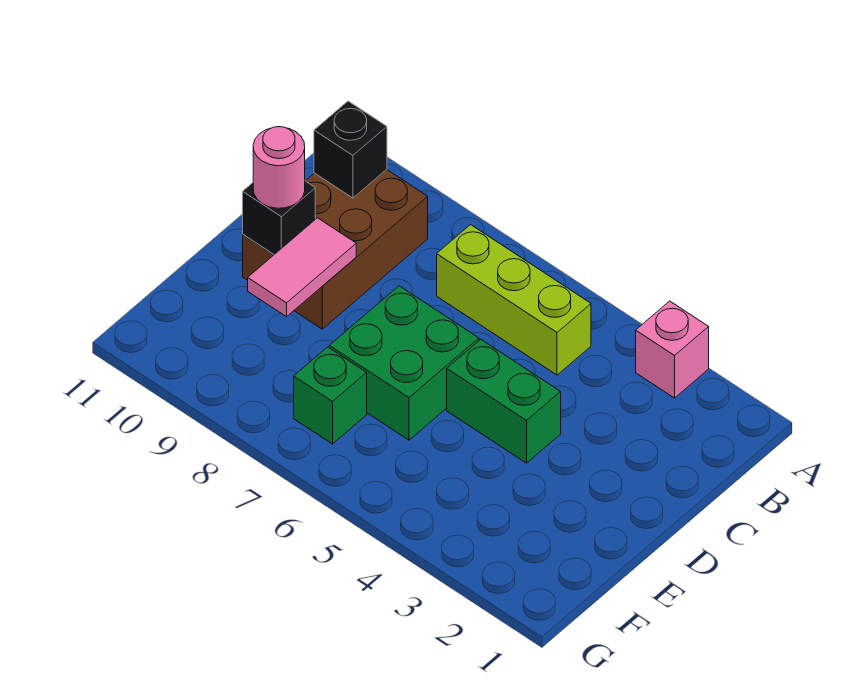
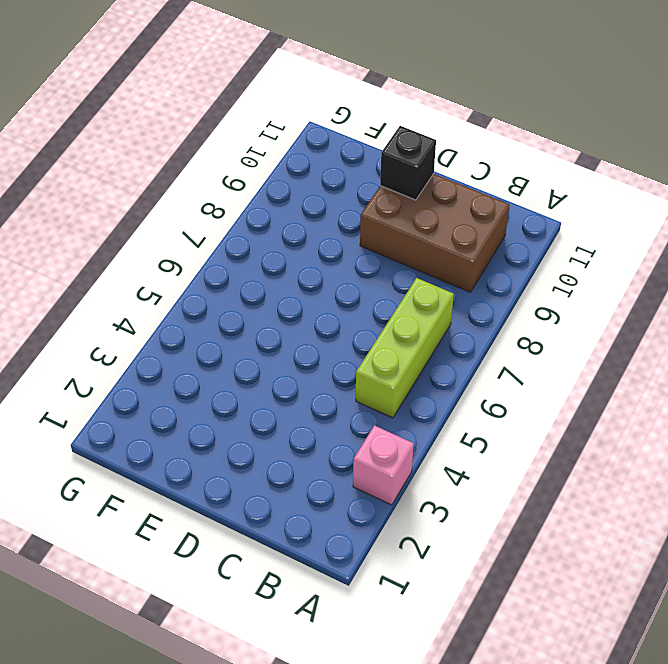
none -> green 1x2 brick [447,339,561,463]
none -> green 2x2 brick [329,286,479,440]

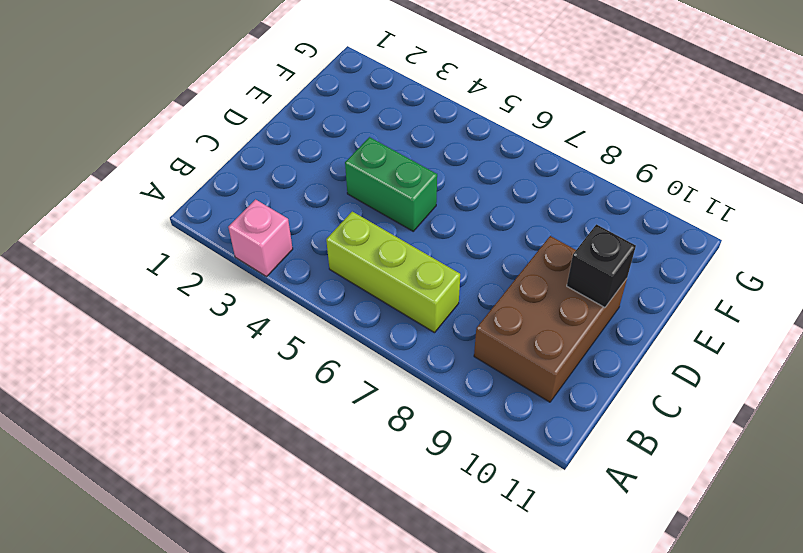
none -> green 2x2 brick [329,286,479,440]
none -> green 1x1 brick [294,347,367,444]

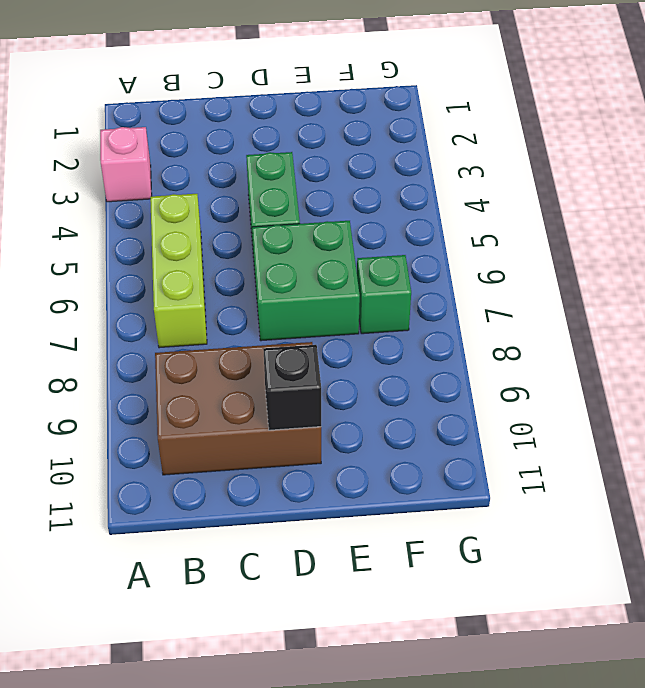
none -> black 1x1 brick [314,101,387,198]
none -> pink 1x2 tile [248,218,356,317]

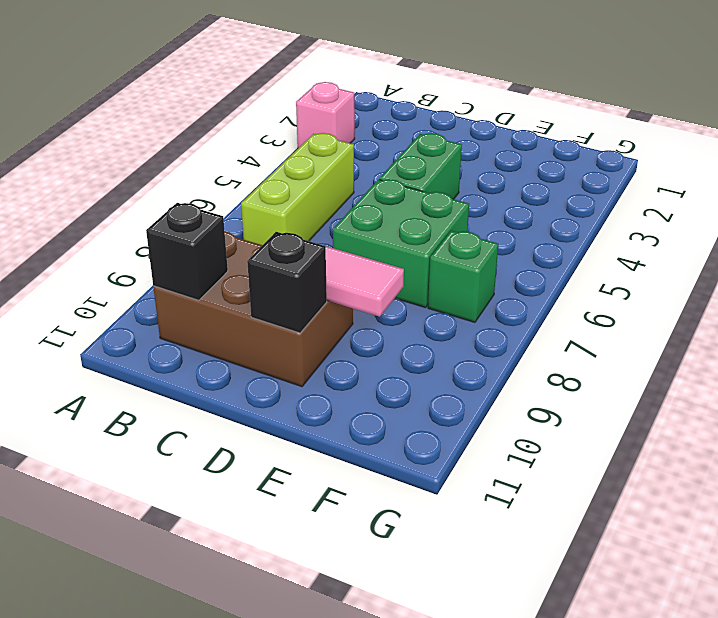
none -> pink 1x1 round brick [253,127,305,208]

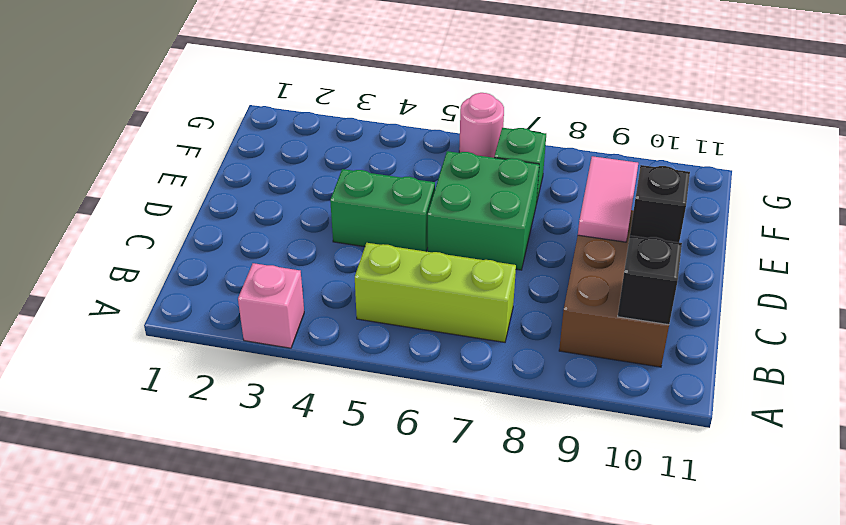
pink 1x1 round brick [459,93,504,158] -> pink 1x1 round brick moved to [253,127,305,208]

